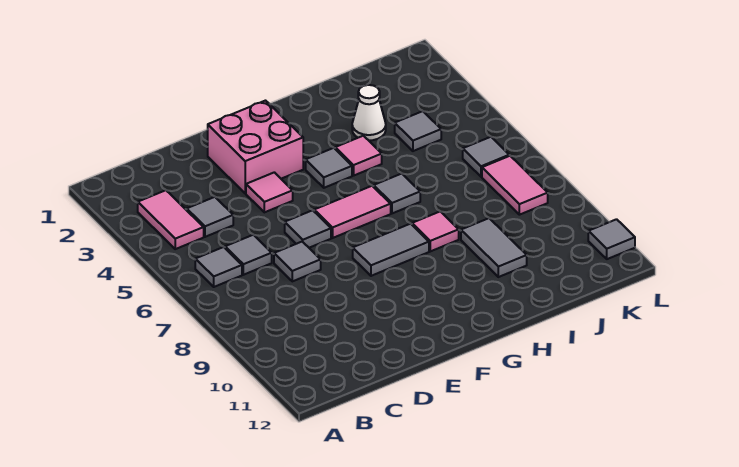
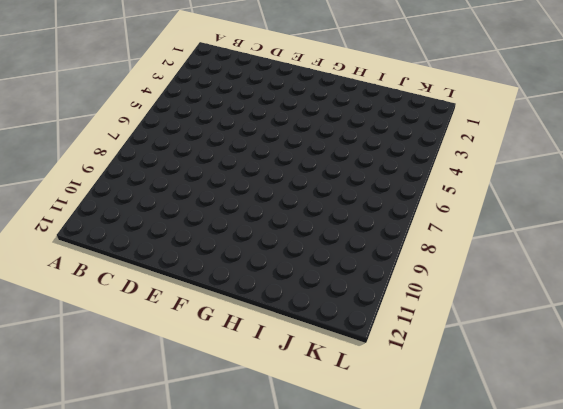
none -> pink 1x2 tile [138,190,204,249]
none -> grey 1x1 tile [195,247,242,287]
none -> grey 1x1 tile [187,197,233,237]

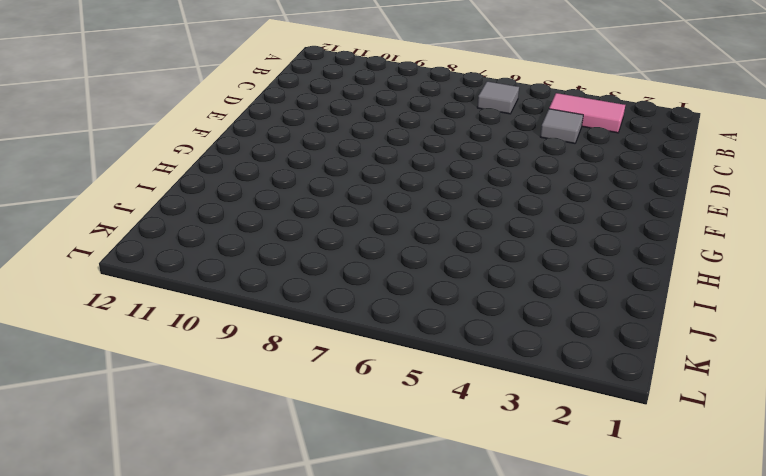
none -> grey 1x1 tile [225,235,272,275]
none -> grey 1x1 tile [274,242,321,281]
none -> pink 2x2 brick [208,101,303,193]

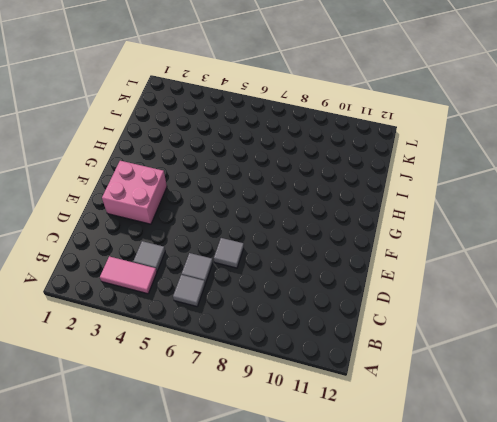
none -> pink 1x1 tile [246,172,293,212]
none -> grey 1x1 tile [285,210,331,248]
none -> pink 1x2 tile [314,186,391,238]

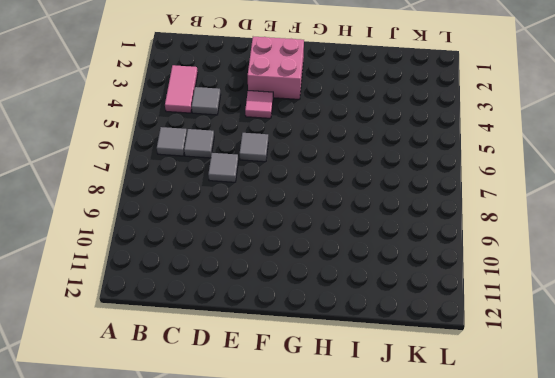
none -> pink 1x2 tile [314,186,391,238]
none -> grey 1x2 tile [353,224,429,276]
none -> grey 1x1 tile [306,148,352,188]

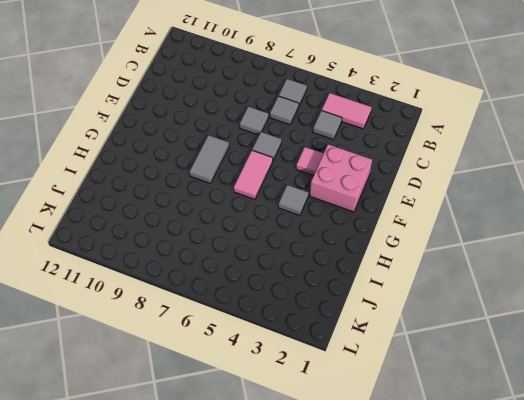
none -> pink 1x1 tile [335,136,382,175]
none -> grey 1x1 tile [374,174,420,213]
none -> pink 1x1 tile [412,211,459,251]

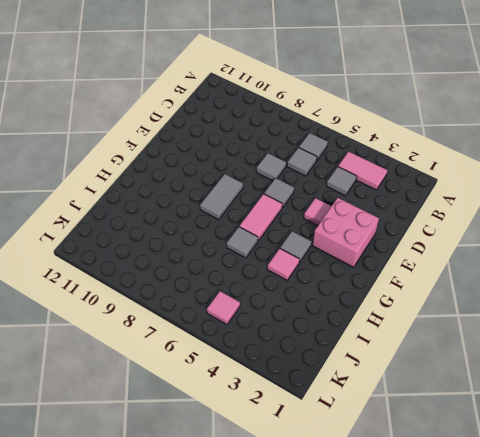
pink 1x1 tile [207,291,240,324] -> pink 1x1 tile moved to [412,211,459,251]
none -> white 1x1 cone [352,85,386,140]
none -> grey 1x2 tile [461,218,527,277]
none -> grey 1x1 tile [395,111,441,151]

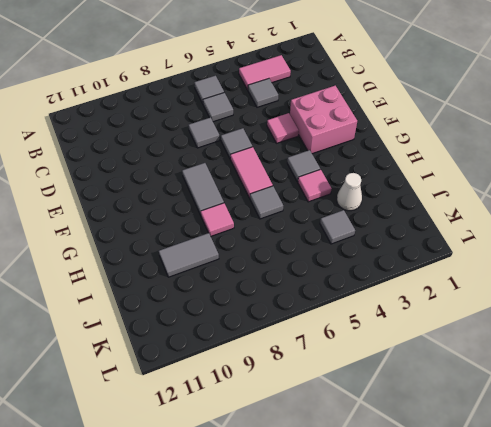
none -> grey 1x1 tile [463,137,509,177]
none -> pink 1x2 tile [482,156,548,215]
none -> grey 1x1 tile [588,219,635,259]

